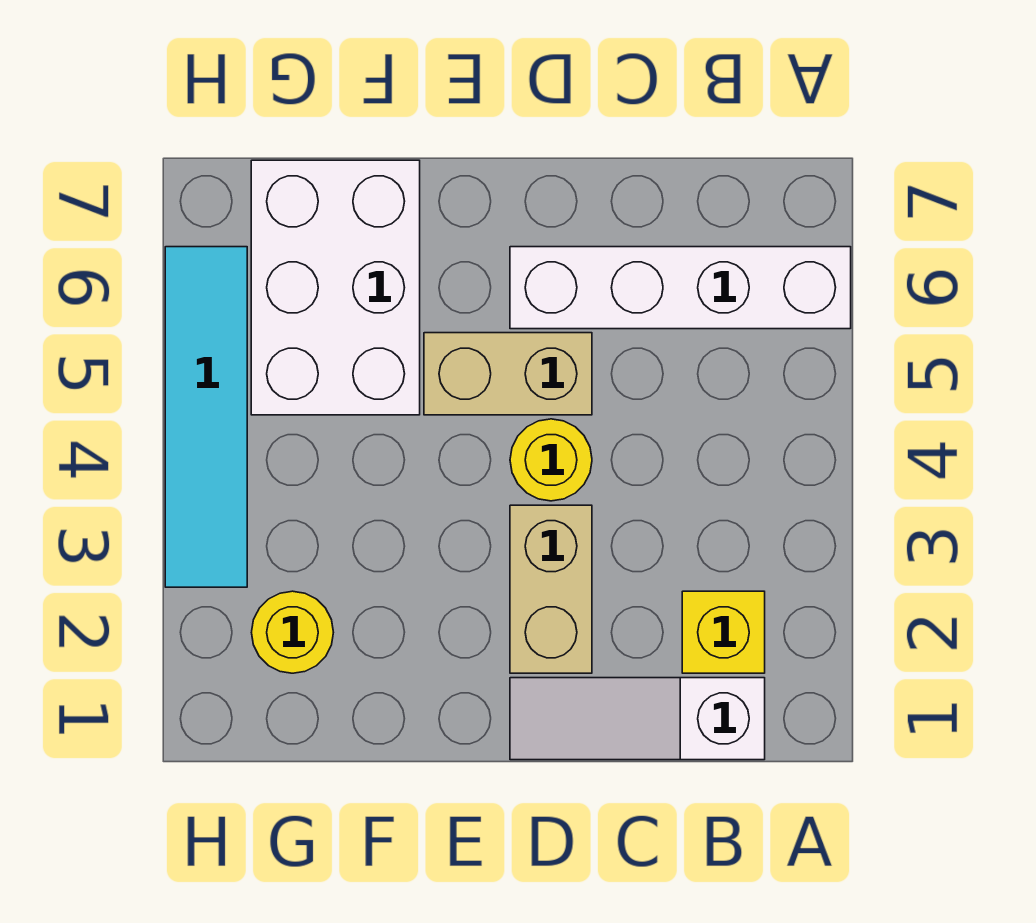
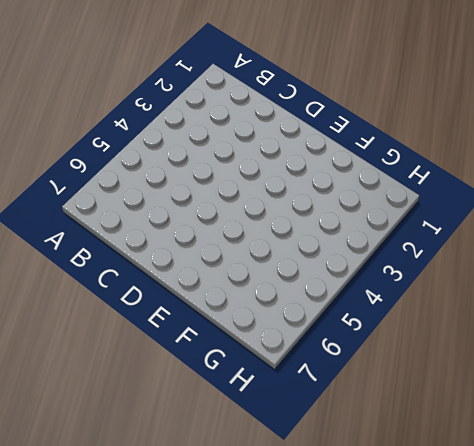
none -> white 1x4 brick [510,247,851,329]
none -> white 1x3 slope [510,678,765,760]

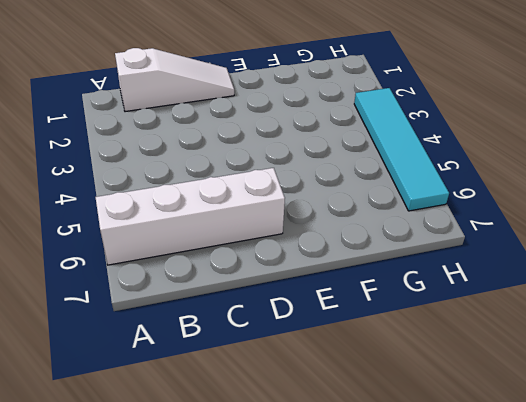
none -> yellow 1x1 brick [682,591,765,673]
none -> tan 1x2 brick [510,505,592,673]

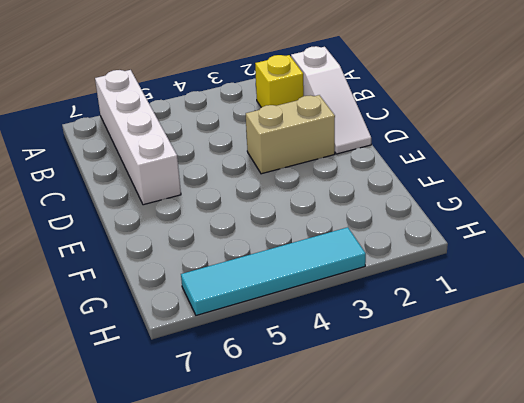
none -> yellow 1x1 round brick [510,419,592,501]
none -> tan 1x2 brick [424,333,592,415]

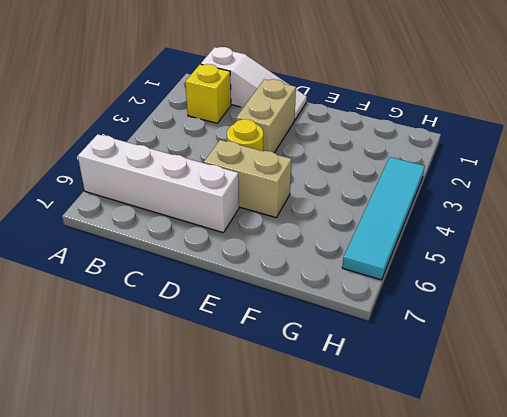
none -> white 2x3 brick [251,160,420,415]
none -> yellow 1x1 round brick [252,591,333,673]

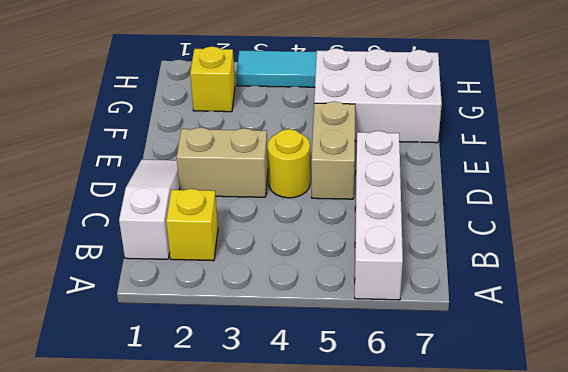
yellow 1x1 brick [190,46,235,112] -> yellow 1x1 round brick [252,591,333,673]

